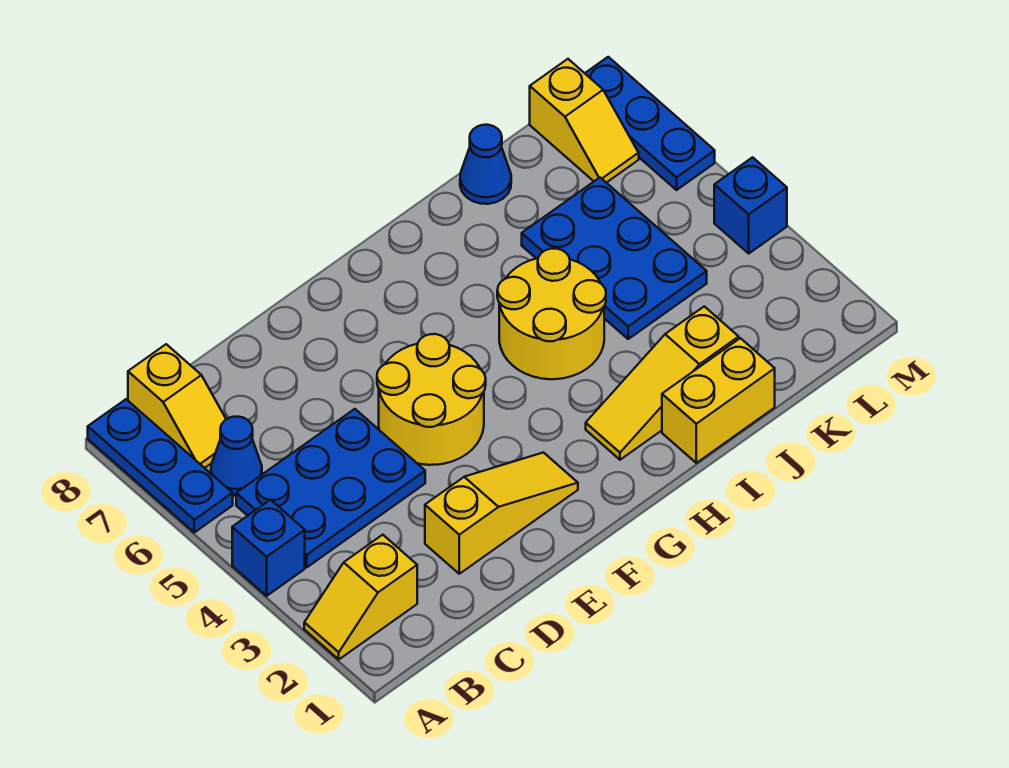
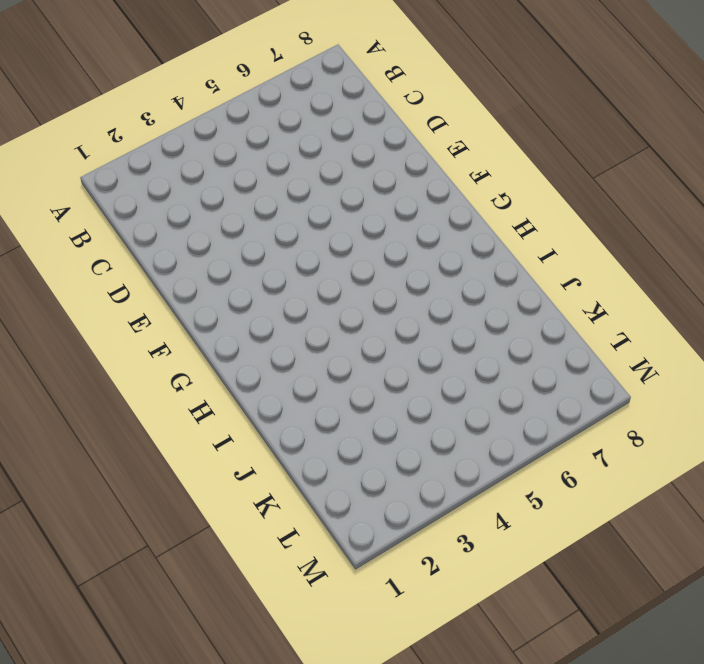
none -> yellow 1x2 slope [304,535,417,659]
none -> blue 1x1 brick [232,500,305,596]
none -> blue 1x3 plate [88,399,233,532]

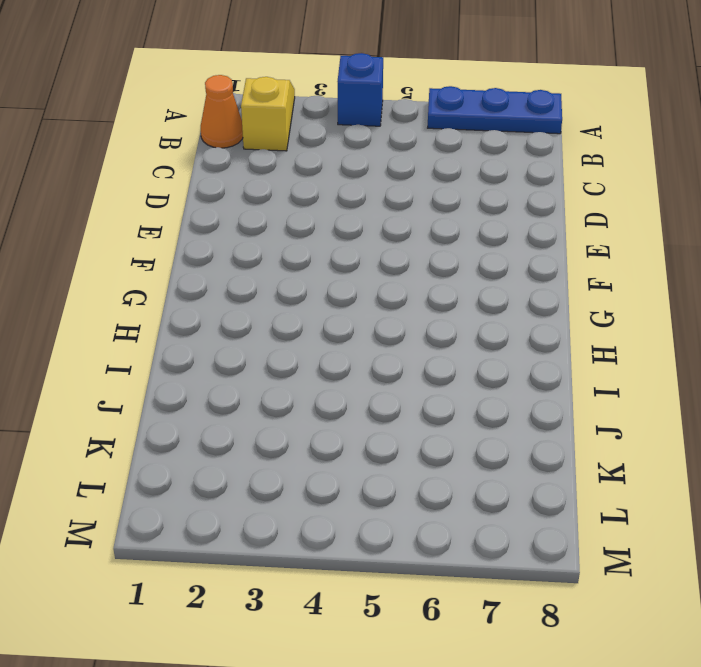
orange 1x1 cone [201,75,243,148] -> none
none -> blue 2x3 plate [236,409,425,567]
none -> blue 1x1 cone [211,417,262,496]
none -> yellow 1x2 slope [128,344,226,468]

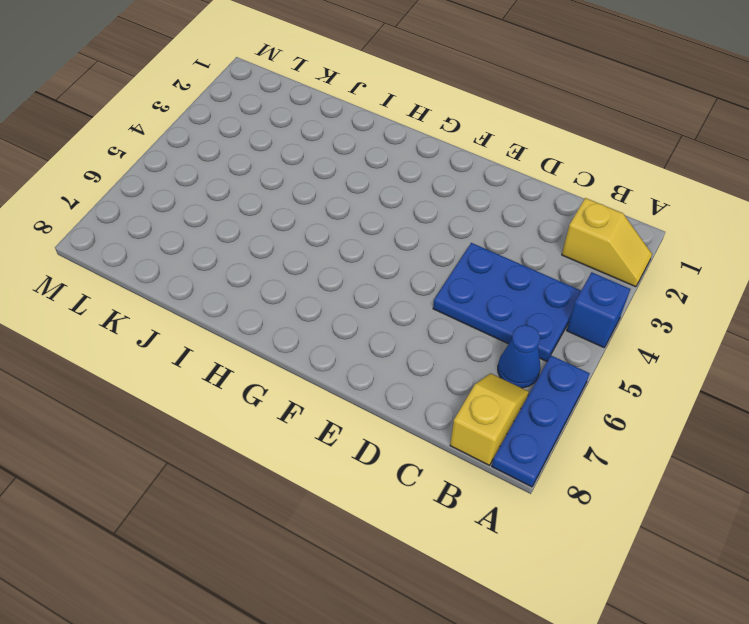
none -> yellow 1x3 slope [425,453,578,574]
none -> yellow 2x2 round brick [377,334,486,465]
none -> yellow 1x3 slope [586,306,739,460]

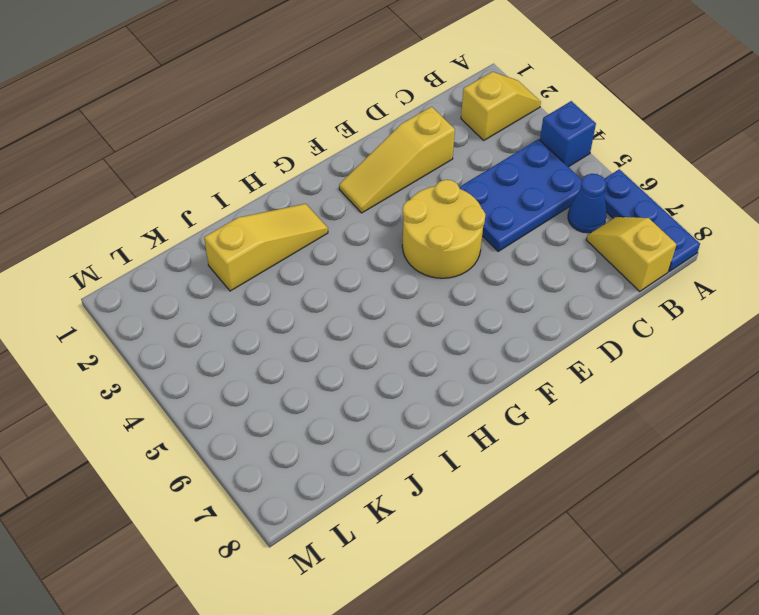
none -> yellow 2x2 round brick [497,249,606,379]
none -> yellow 1x2 brick [662,338,775,463]
none -> blue 2x3 plate [522,178,707,339]

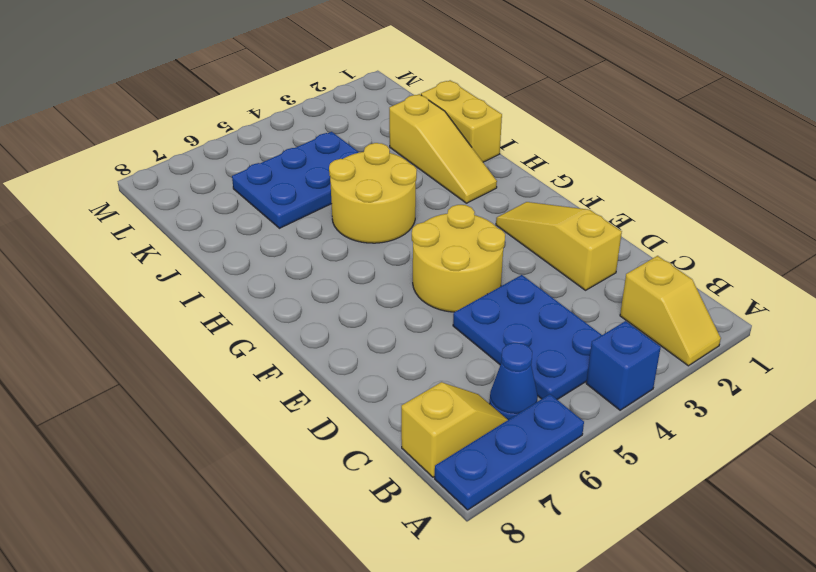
none -> blue 1x1 cone [460,125,511,204]
none -> yellow 1x2 slope [530,59,639,183]
none -> blue 1x1 brick [714,157,787,253]

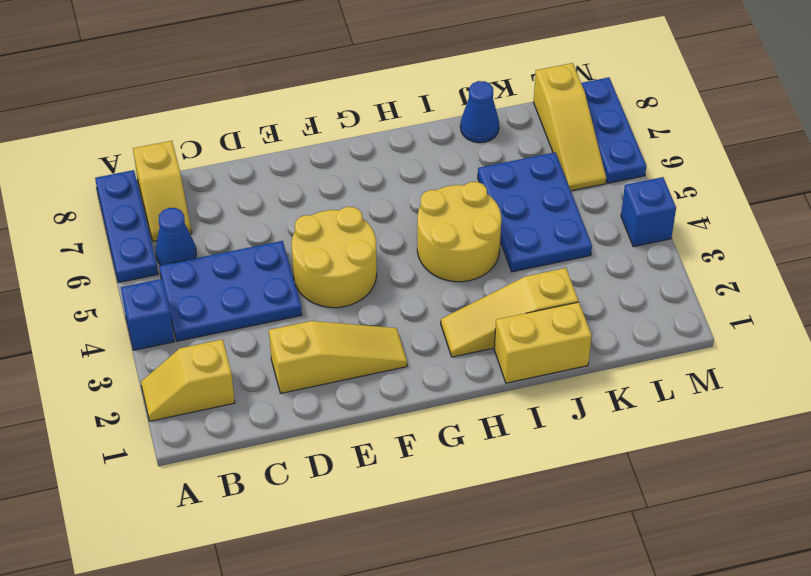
yellow 1x3 slope [534,63,606,191] -> yellow 1x2 slope [530,59,639,183]

